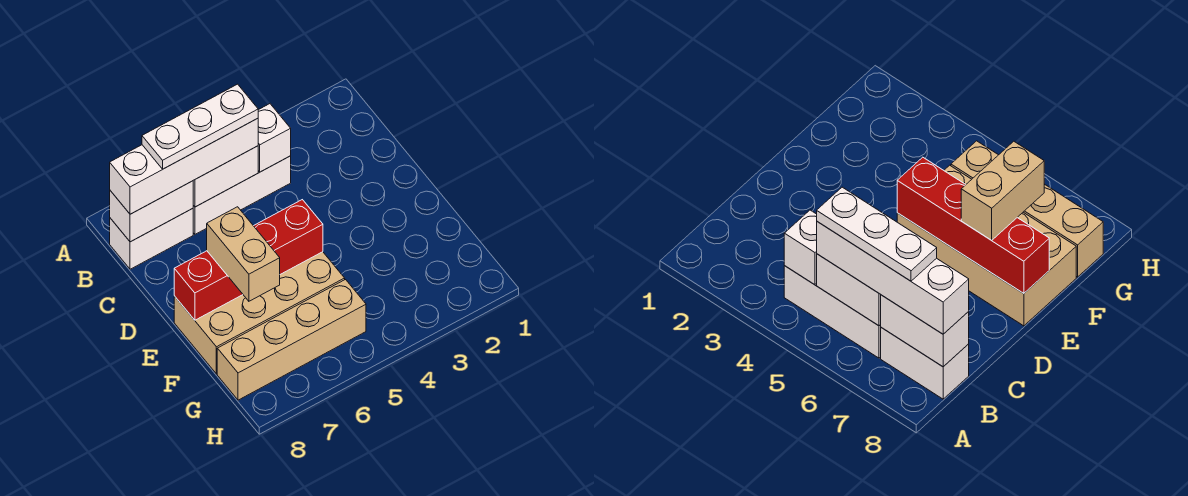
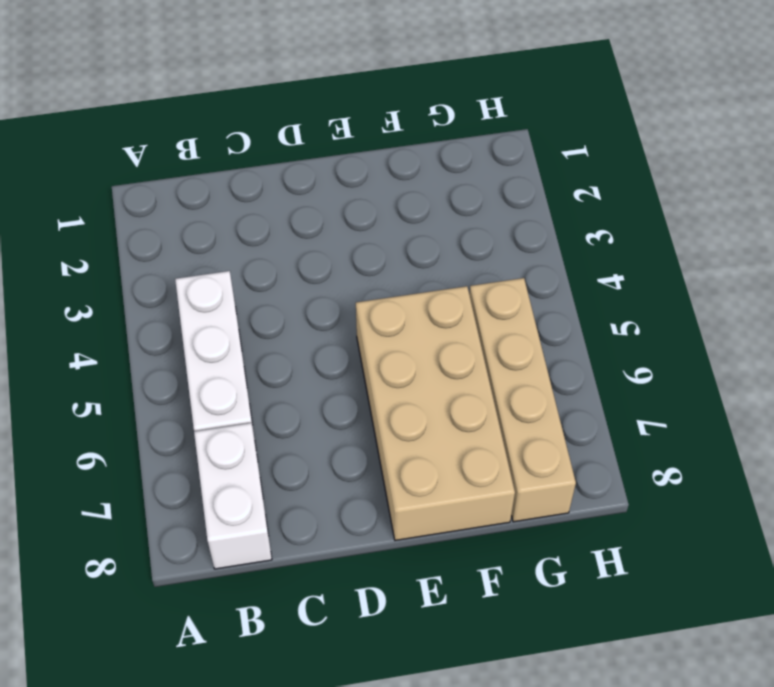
none -> white 1x1 brick [258,104,291,172]
none -> white 1x2 brick [193,146,258,207]

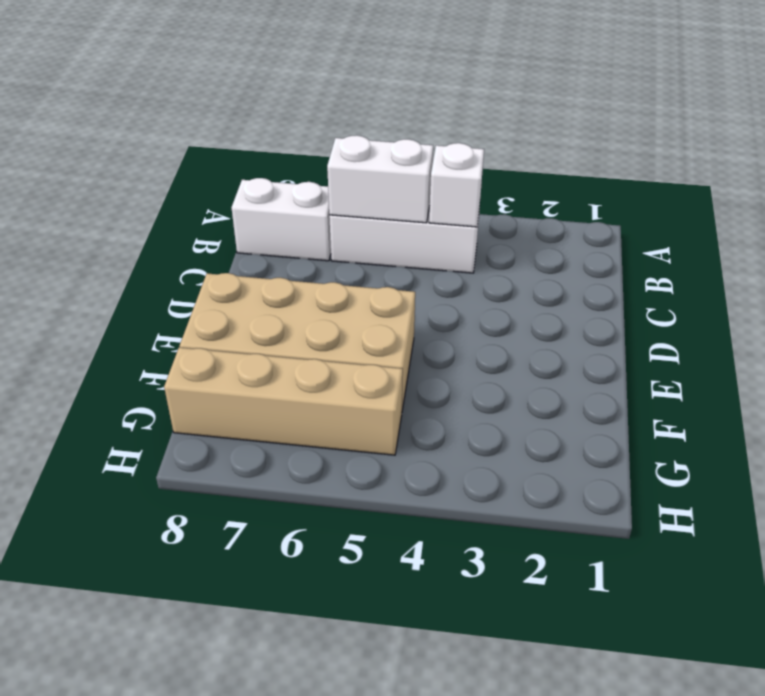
none -> white 1x2 brick [110,181,193,242]
none -> red 1x4 brick [174,200,323,320]

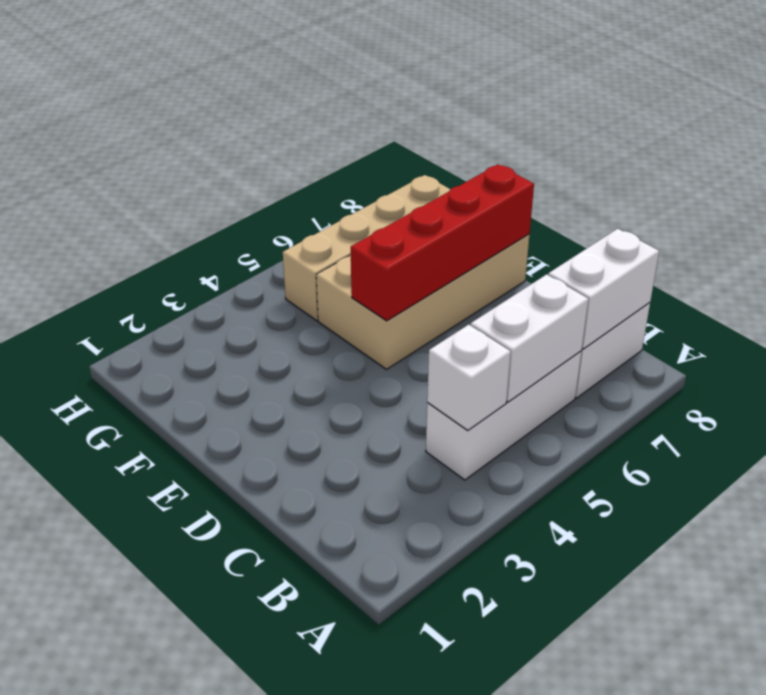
none -> white 1x4 brick [110,118,258,214]
none -> tan 1x2 brick [207,207,280,301]

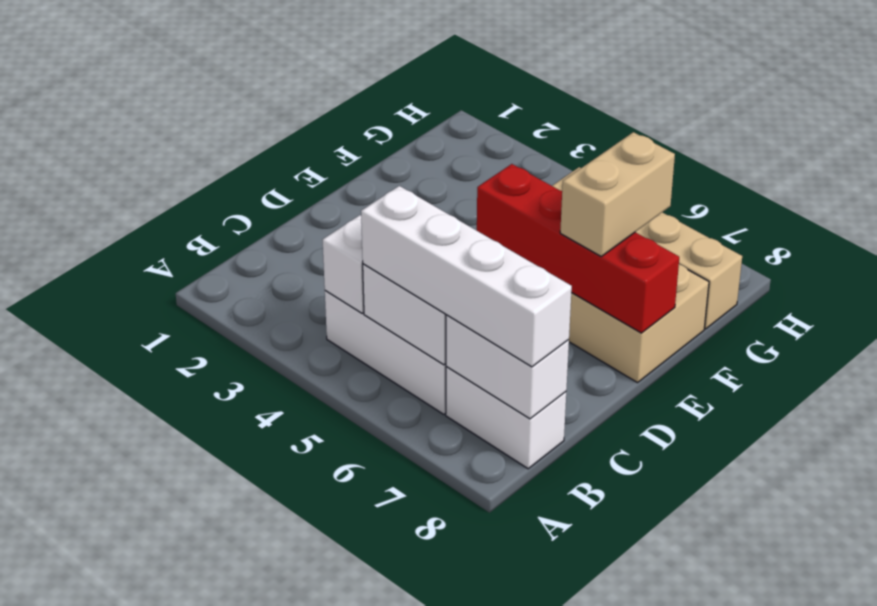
none -> white 1x3 plate [142,84,258,169]

